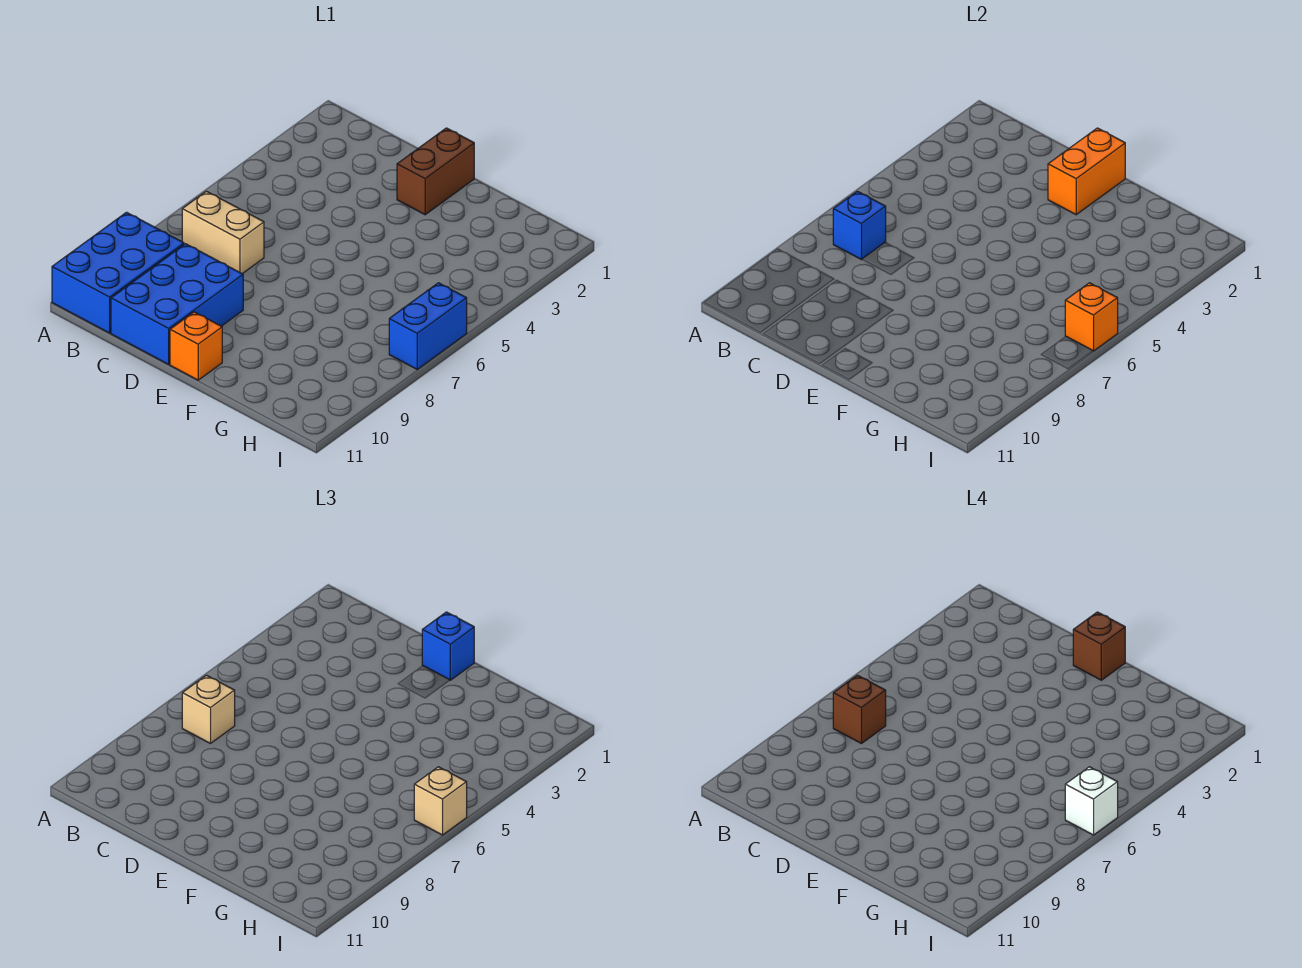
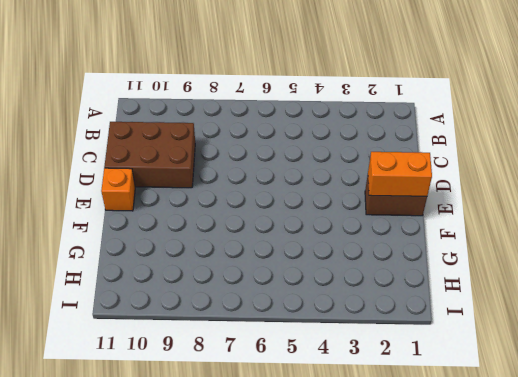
brown 2x3 brick [104,122,195,188] -> blue 2x3 brick [111,244,243,364]
none -> blue 2x3 brick [52,212,184,333]
none -> tan 1x2 brick [182,191,264,274]
none -> blue 1x2 brick [389,283,467,369]

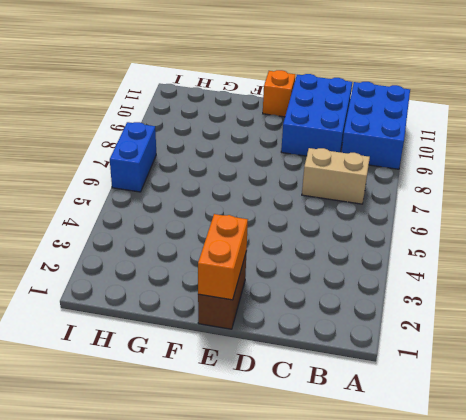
none -> blue 1x1 brick [833,191,886,260]
none -> orange 1x1 brick [1065,283,1118,351]
none -> tan 1x1 brick [182,675,235,744]

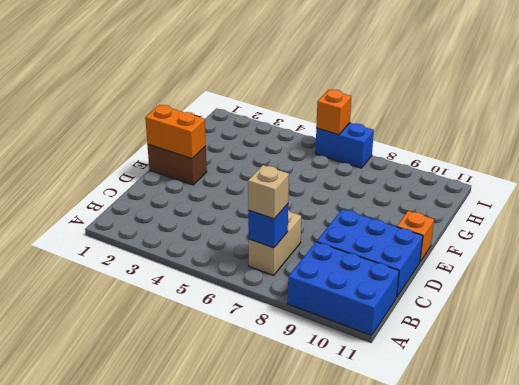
none -> blue 1x1 brick [422,612,474,680]
none -> tan 1x1 brick [414,767,467,835]
none -> brown 1x1 brick [833,675,886,744]

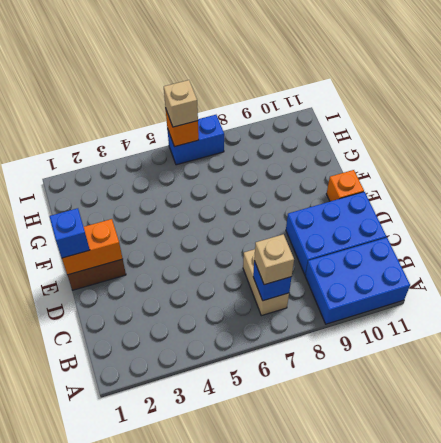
none -> brown 1x1 brick [833,675,886,744]
none -> brown 1x1 brick [1073,612,1125,680]
none -> white 1x1 brick [1065,767,1118,835]

